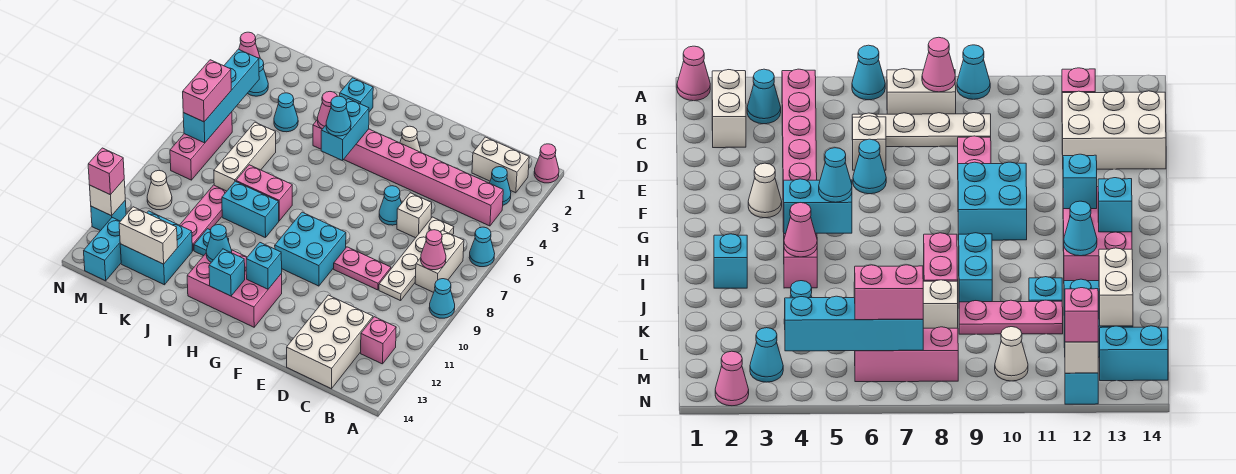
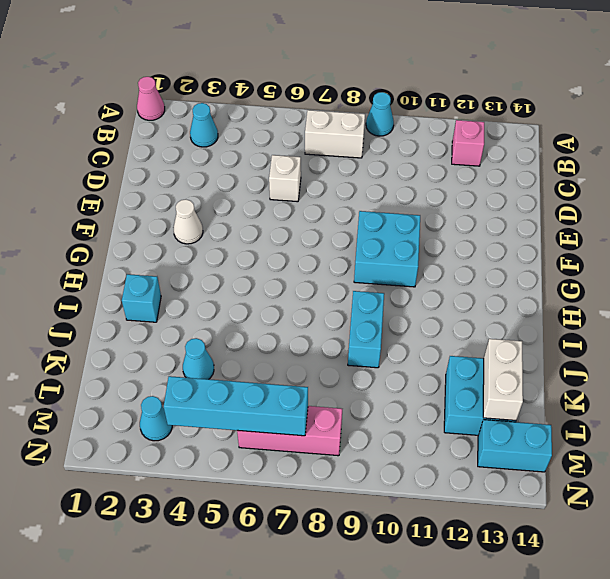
none -> cyan 1x1 cone [469,227,495,267]
none -> white 1x2 brick [472,137,529,193]
none -> pink 1x8 brick [313,120,503,226]
none -> white 1x4 plate [379,217,454,301]

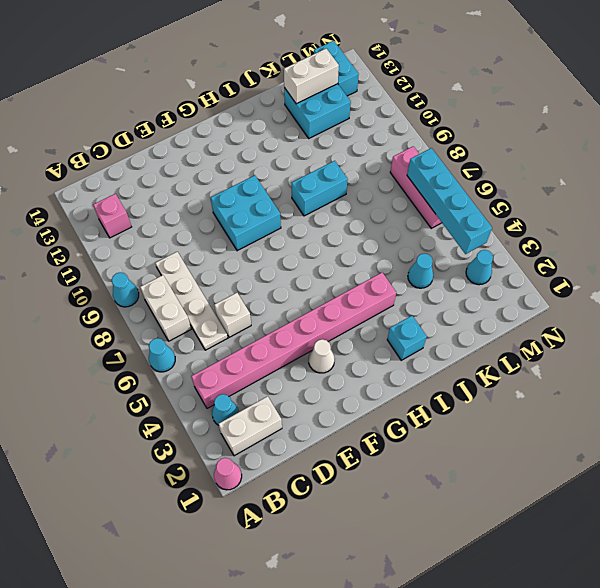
none -> white 2x3 brick [287,295,373,389]
none -> pink 1x2 plate [334,247,391,290]
none -> cyan 1x1 cone [379,186,402,225]
none -> pink 2x3 brick [187,250,282,327]

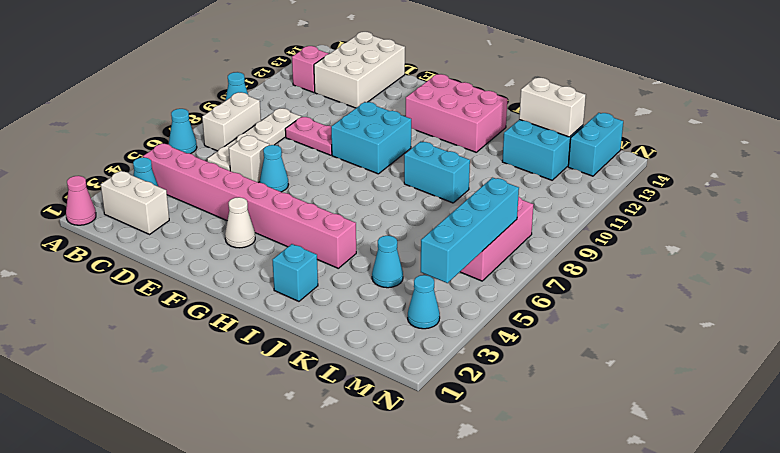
none -> pink 1x2 brick [236,165,292,221]
none -> cyan 1x1 plate [194,229,229,256]
none -> white 1x3 brick [214,122,276,191]
none -> pink 1x3 plate [180,185,227,251]

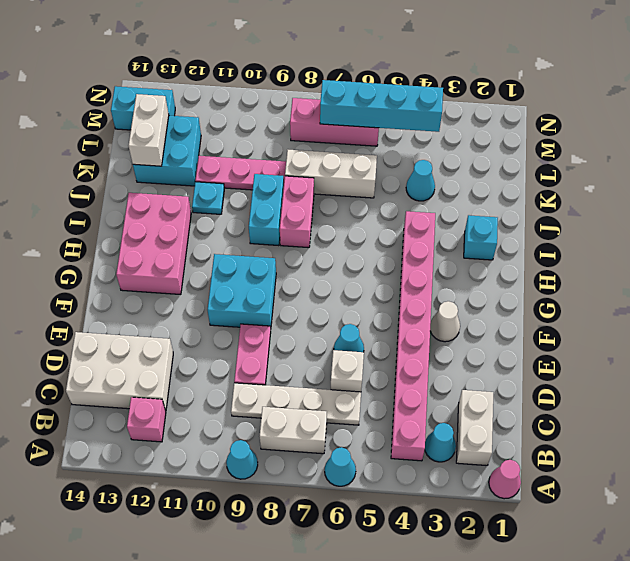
none -> cyan 1x1 cone [248,58,268,96]
none -> white 1x1 cone [147,170,172,210]
none -> pink 1x1 cone [239,32,260,58]
none -> cyan 1x1 brick [91,201,126,231]

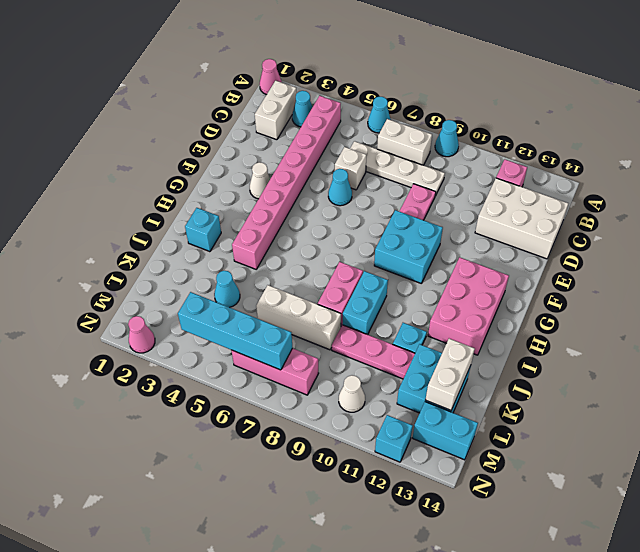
none -> cyan 1x1 cone [248,58,268,96]
none -> pink 1x1 cone [421,230,446,270]
none -> cyan 1x1 brick [246,243,282,289]
none -> cyan 1x2 brick [321,99,369,161]

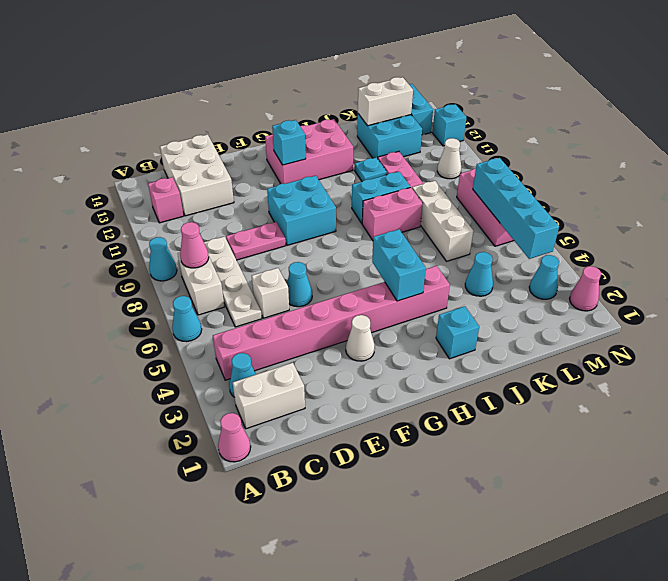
none -> cyan 1x1 brick [209,249,245,296]
none -> pink 1x1 cone [318,92,337,129]
none -> cyan 1x1 cone [206,225,232,262]
none -> white 1x1 brick [90,180,125,216]

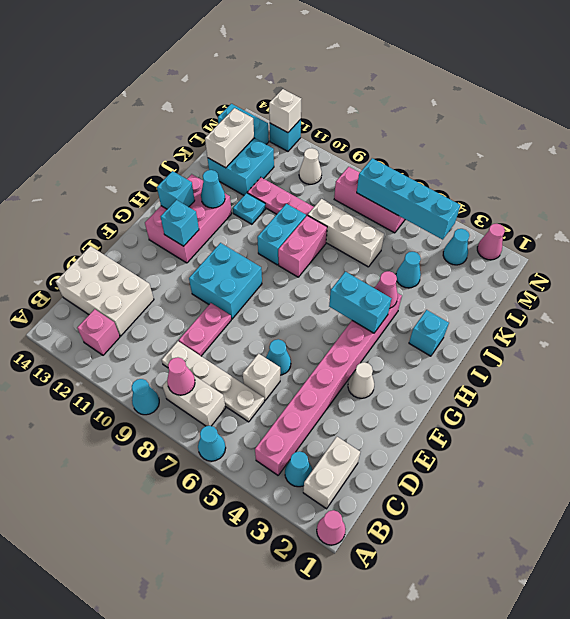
none -> cyan 1x1 cone [326,96,351,136]
none -> pink 1x2 brick [183,60,231,122]
none -> pink 1x1 brick [88,148,124,195]

